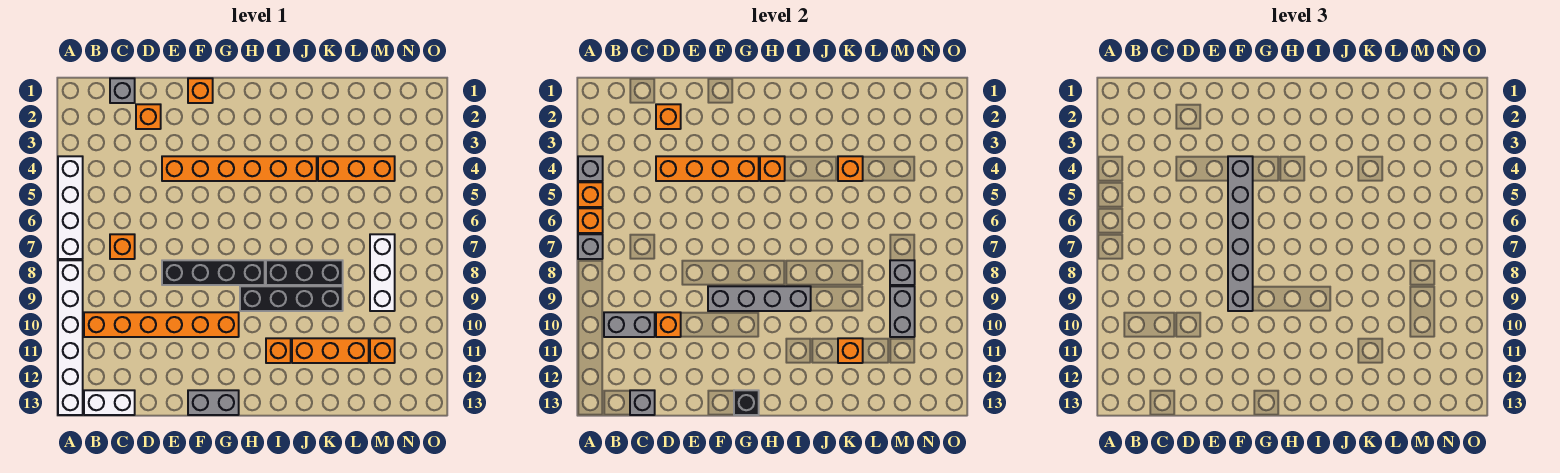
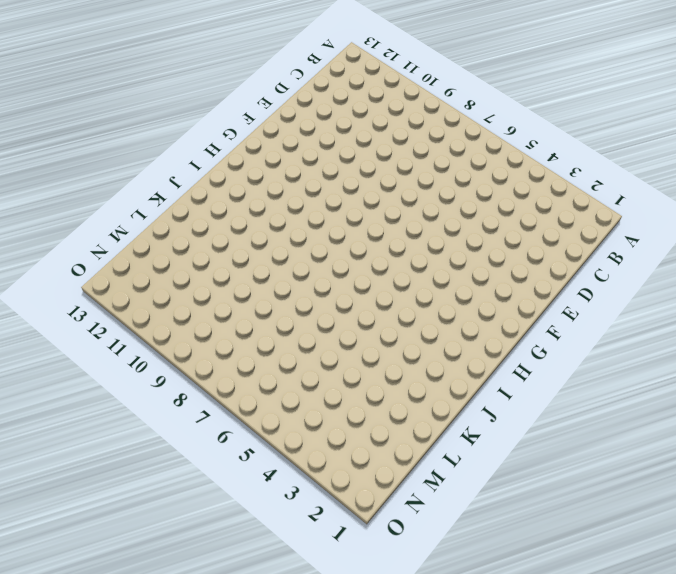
none -> white 1x4 brick [58,156,83,259]
none -> white 1x6 brick [58,260,83,415]
none -> orange 1x6 brick [84,312,239,337]
none -> white 1x2 brick [84,390,135,415]

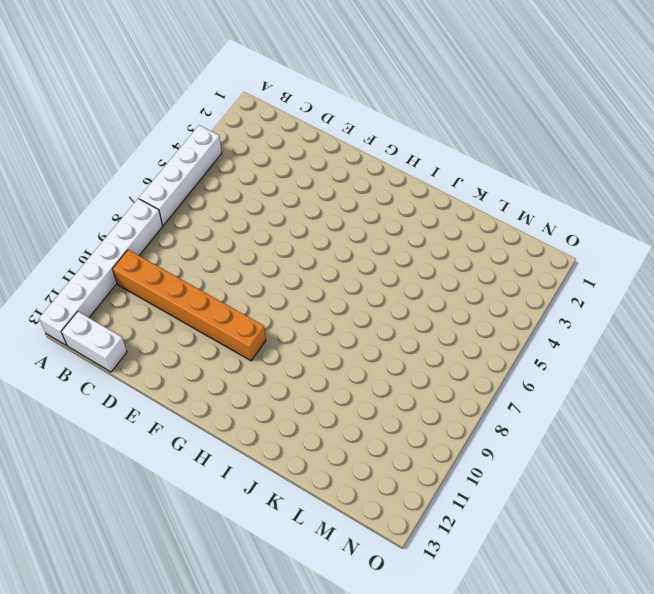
none -> grey 1x1 brick [110,78,135,103]
none -> orange 1x1 brick [110,234,135,259]
none -> orange 1x1 brick [136,104,161,129]
none -> orange 1x6 brick [162,156,317,181]

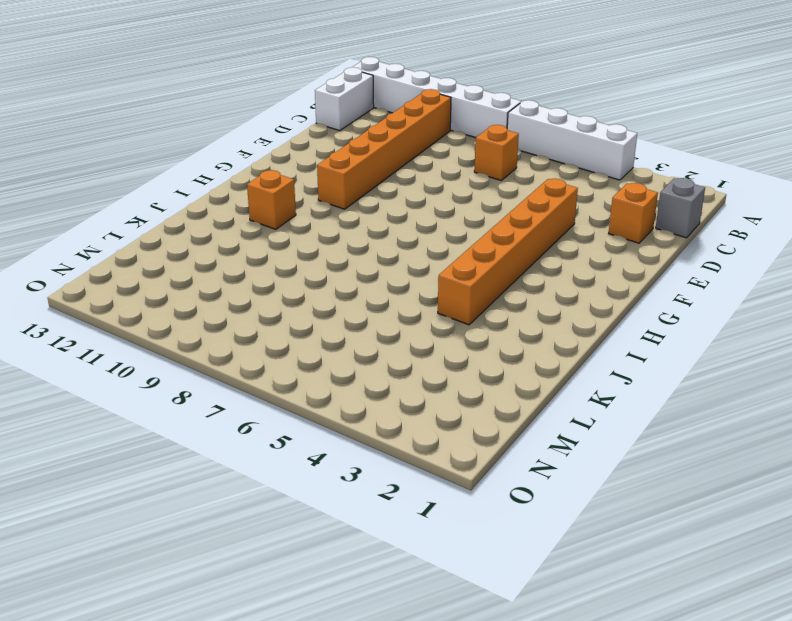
none -> black 1x4 brick [162,260,265,285]
none -> orange 1x1 brick [188,78,213,103]
none -> grey 1x2 brick [188,390,239,415]
none -> black 1x4 brick [240,286,343,311]

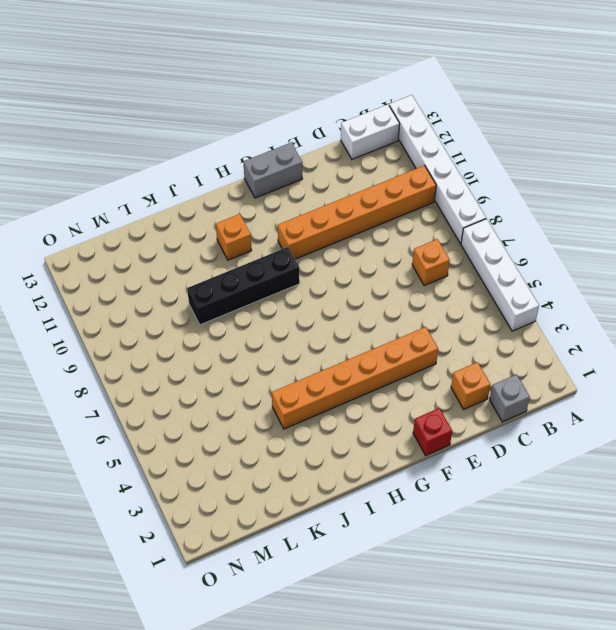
red 1x1 brick [413,408,452,455] -> orange 1x1 brick [188,78,213,103]
none -> black 1x4 brick [162,260,265,285]
none -> black 1x3 brick [266,260,343,285]
none -> orange 1x3 brick [292,338,369,363]
none -> orange 1x3 brick [318,156,395,181]

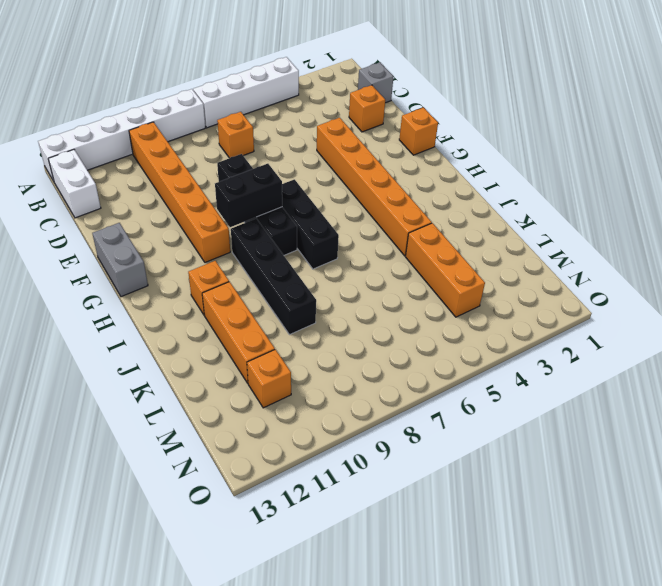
black 1x3 brick [282,179,339,269] -> black 1x3 brick moved to [266,260,343,285]
black 1x2 brick [215,164,282,227] -> grey 1x4 brick [708,286,811,311]
none -> white 1x3 brick [370,234,395,311]
none -> grey 1x1 brick [578,156,603,181]
none -> orange 1x1 brick [578,182,603,207]
none -> orange 1x1 brick [578,208,603,233]

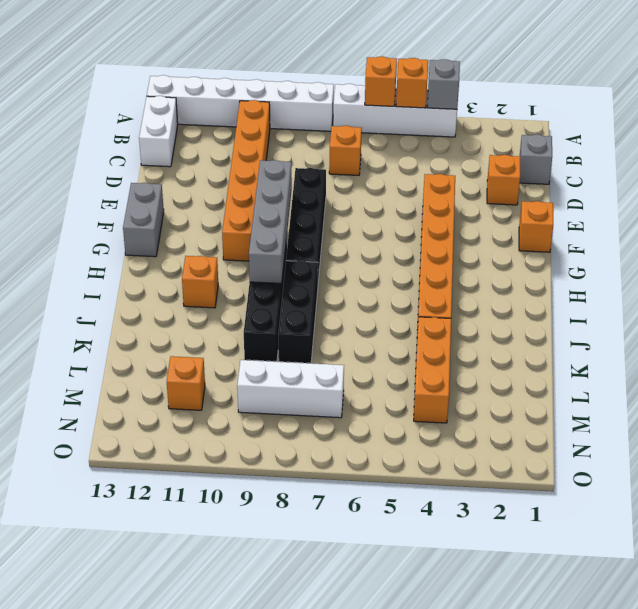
none -> orange 1x3 brick [292,338,369,363]
none -> grey 1x1 brick [578,234,603,259]
none -> grey 1x2 brick [604,312,655,337]
none -> grey 1x1 brick [630,390,655,415]

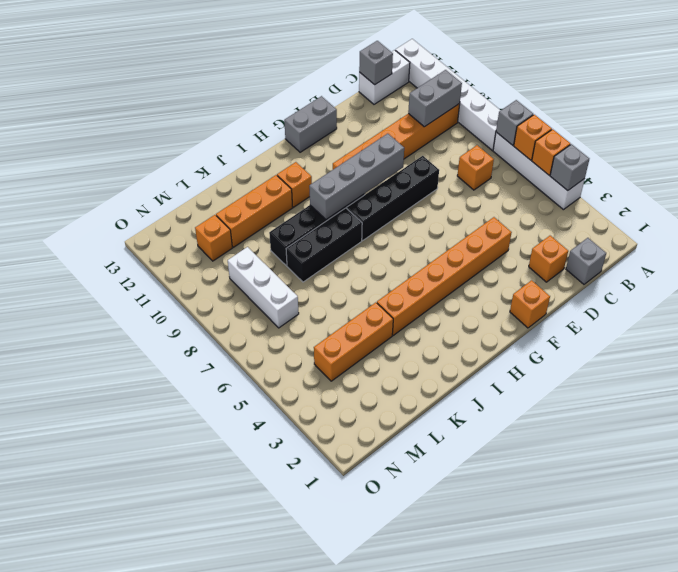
none -> orange 1x1 brick [656,104,681,129]
none -> orange 1x4 brick [656,156,759,181]
none -> orange 1x1 brick [656,312,681,337]
none -> black 1x1 brick [734,390,759,415]

